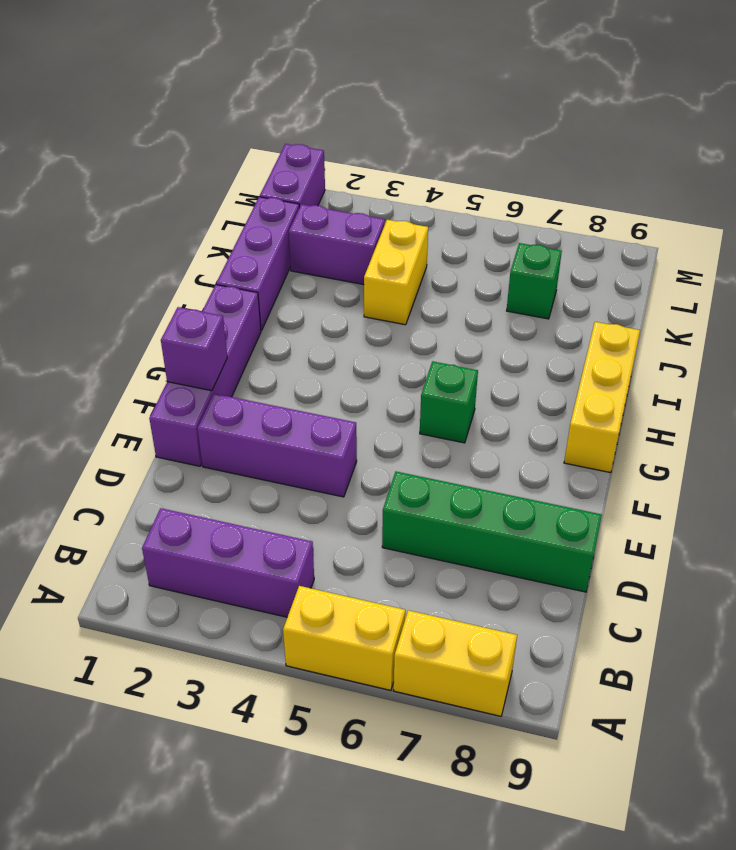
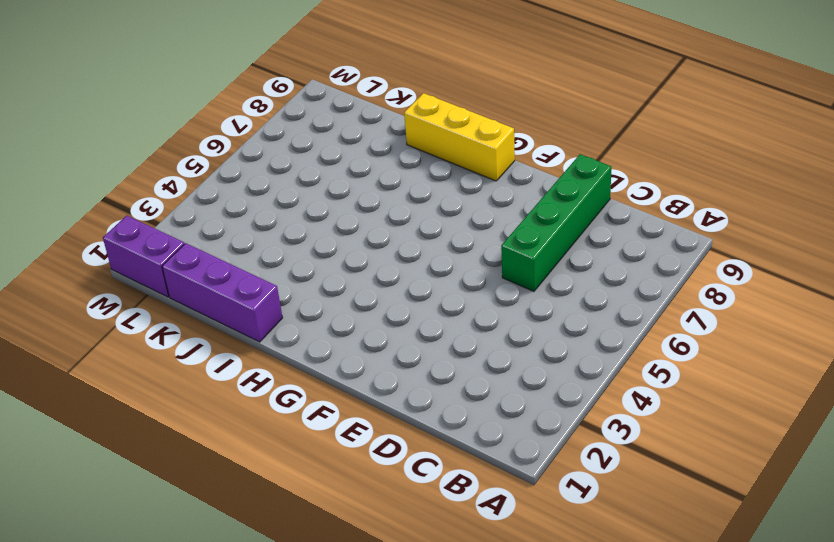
none -> yellow 1x2 brick [283,586,405,690]
none -> yellow 1x2 brick [394,610,517,716]
none -> purple 1x3 brick [142,508,314,617]

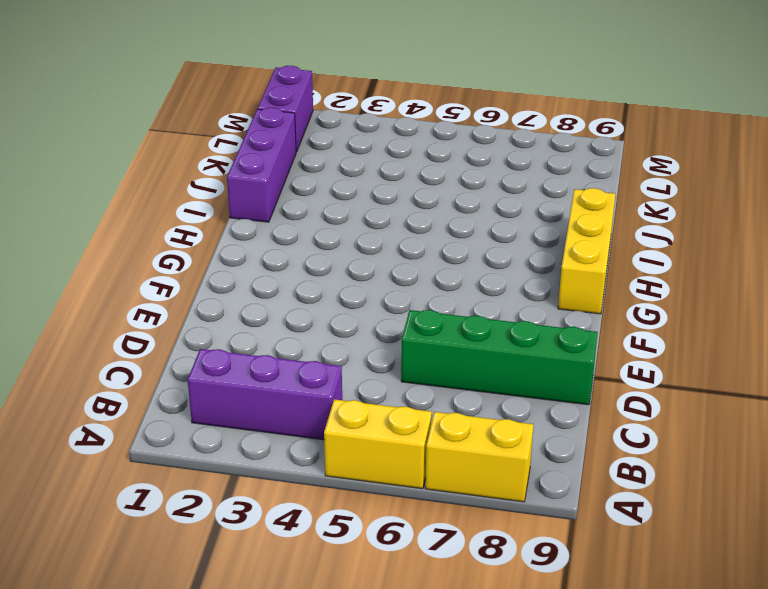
none -> purple 1x4 brick [149,285,261,466]
none -> purple 1x3 brick [198,394,357,497]
none -> green 1x1 brick [420,361,478,443]

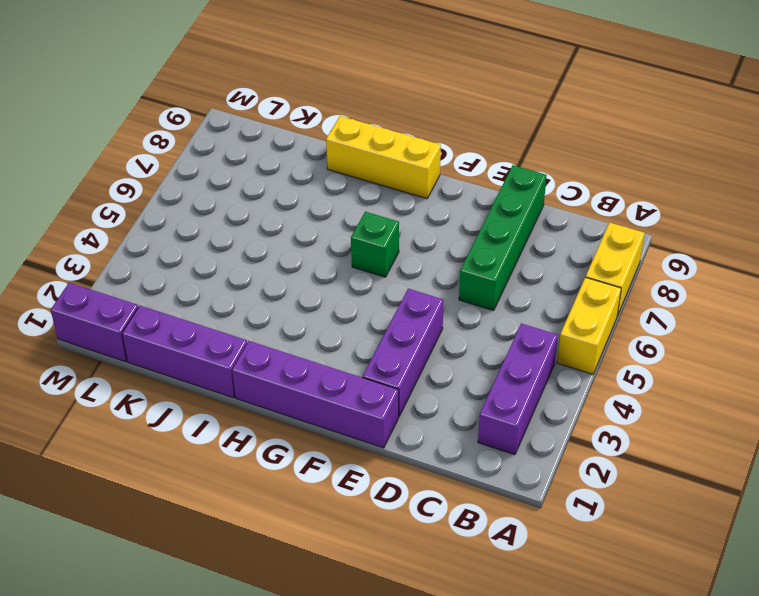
none -> yellow 1x2 brick [364,220,428,325]
none -> purple 1x2 brick [289,204,385,285]
none -> green 1x1 brick [507,243,562,319]

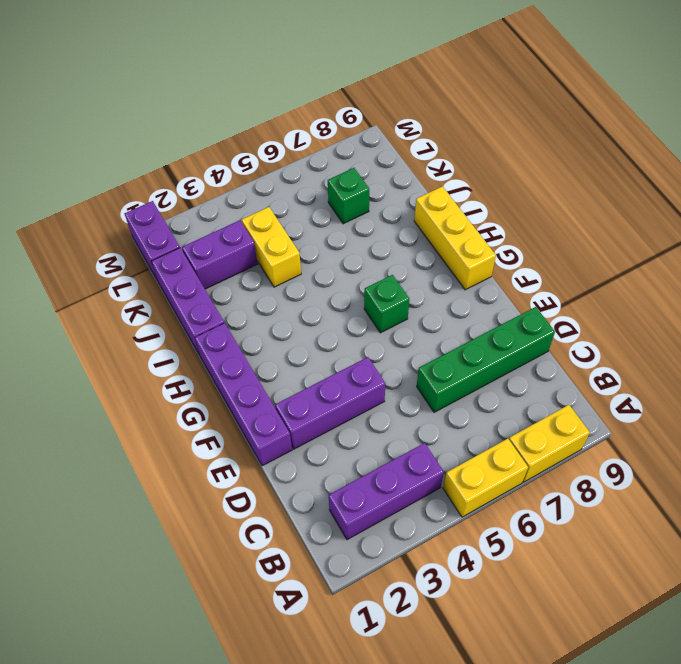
none -> purple 1x1 brick [161,307,227,391]

